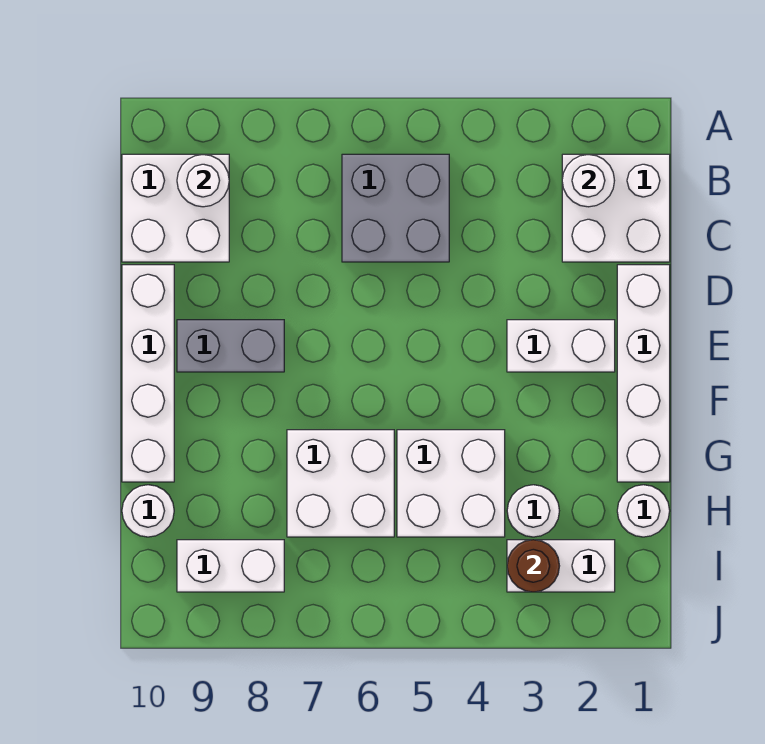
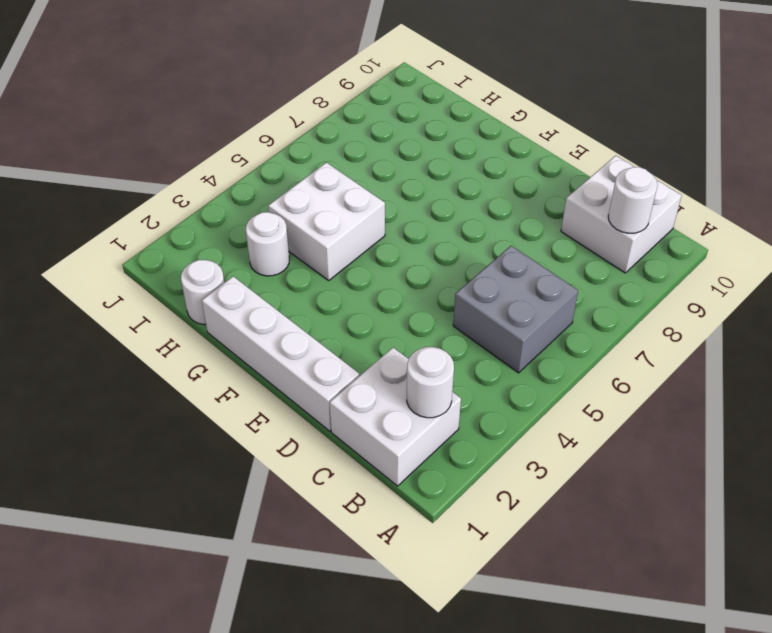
none -> white 1x4 brick [122,265,174,482]
none -> white 1x2 brick [507,320,615,372]
none -> grey 1x2 brick [177,320,284,372]

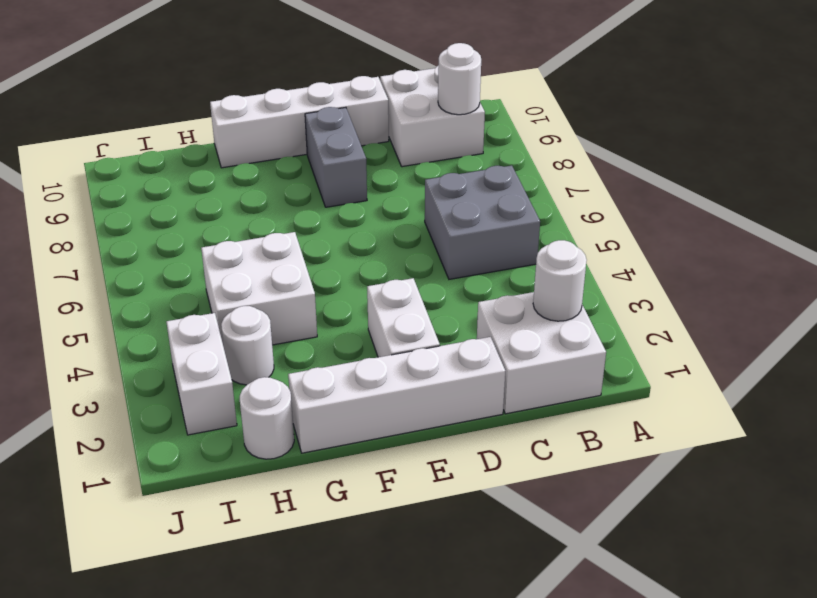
none -> white 2x2 brick [287,430,394,537]
none -> white 1x1 round brick [122,485,174,537]
none -> white 1x2 brick [177,540,284,592]

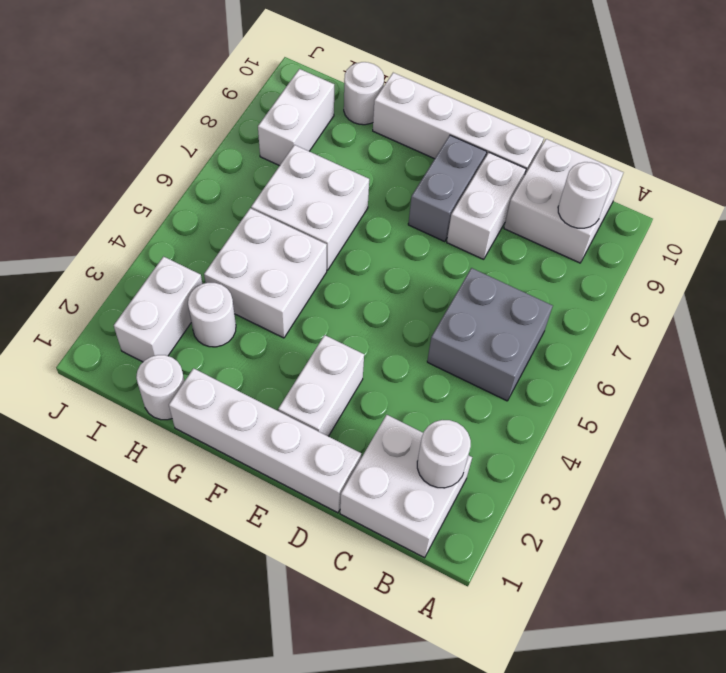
white 1x2 brick [447,153,526,259] -> none
none -> brown 1x1 round brick [507,540,559,592]

